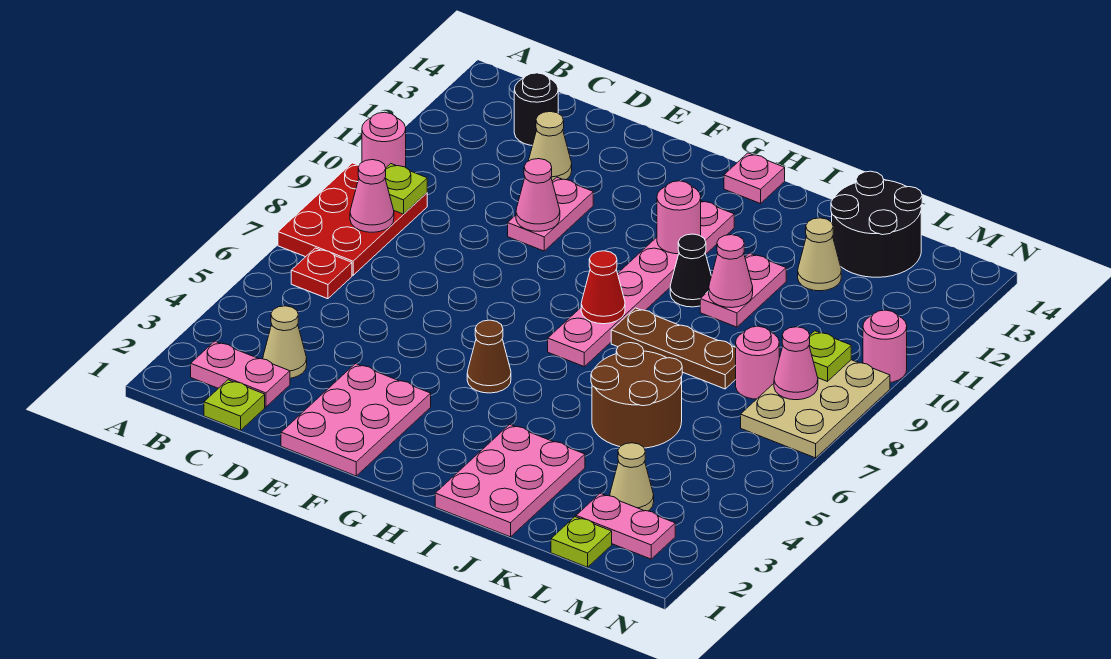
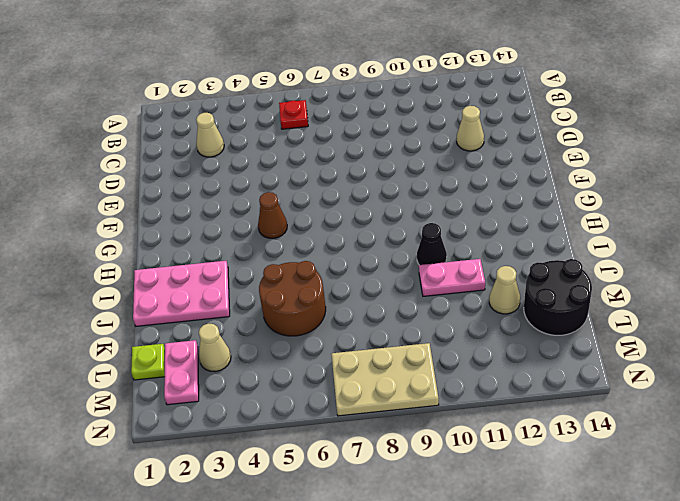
none -> red 2x3 plate [278,163,427,275]
none -> pink 1x1 round brick [362,112,406,168]
none -> pink 1x2 plate [191,341,290,407]
none -> lime 1x1 plate [204,380,265,430]

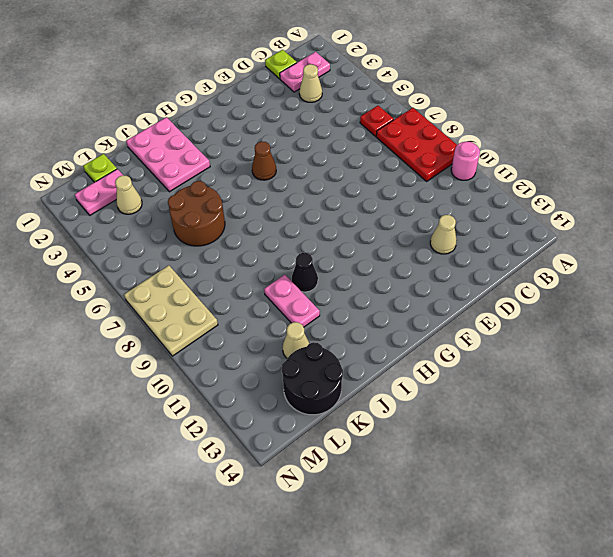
none -> black 1x1 round brick [514,73,558,145]
none -> pink 2x3 plate [281,364,431,476]
none -> pink 1x2 plate [508,177,593,251]
none -> pink 1x6 plate [548,201,734,366]

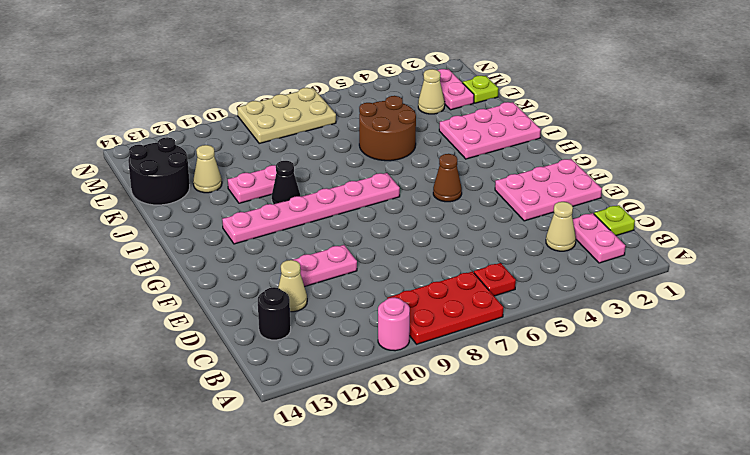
none -> pink 1x1 plate [724,153,785,204]
none -> brown 1x3 plate [611,308,736,389]
none -> pink 1x1 round brick [736,326,779,399]
none -> pink 1x1 round brick [863,310,907,382]

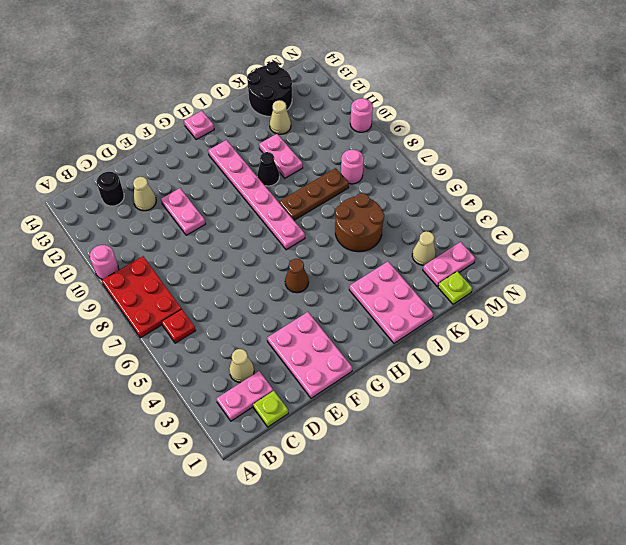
none -> tan 2x3 plate [741,360,890,458]
none -> pink 1x1 cone [350,160,394,232]
none -> lime 1x1 plate [385,164,427,214]
none -> pink 1x1 cone [516,159,560,231]

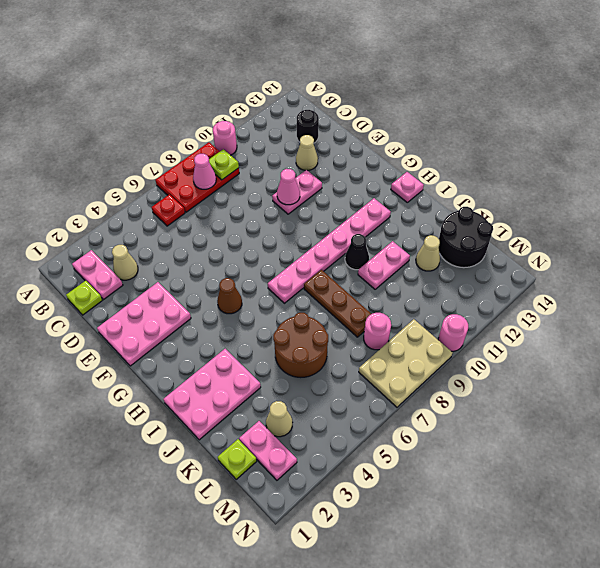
none -> red 1x1 cone [581,251,625,324]
none -> pink 1x1 round brick [657,181,701,254]
none -> pink 1x1 cone [709,235,753,308]
none -> pink 1x1 cone [774,327,818,400]

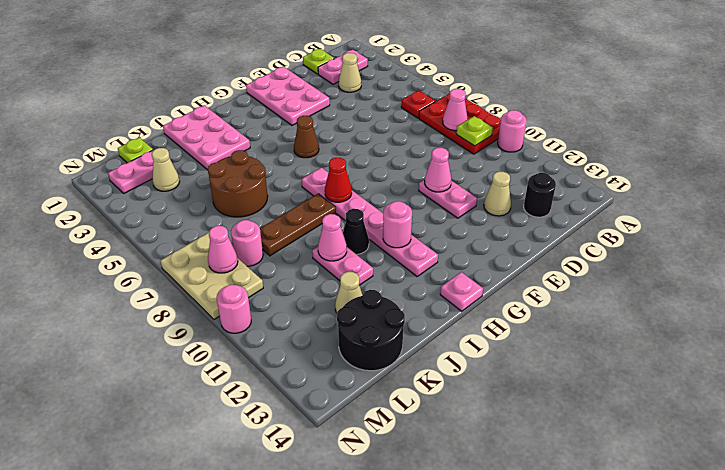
none -> lime 1x1 plate [809,331,851,381]

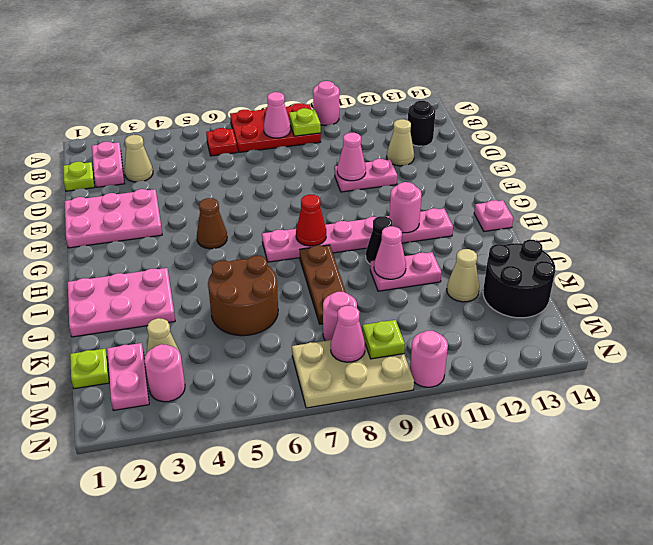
pink 1x1 round brick [144,344,185,402] -> none

